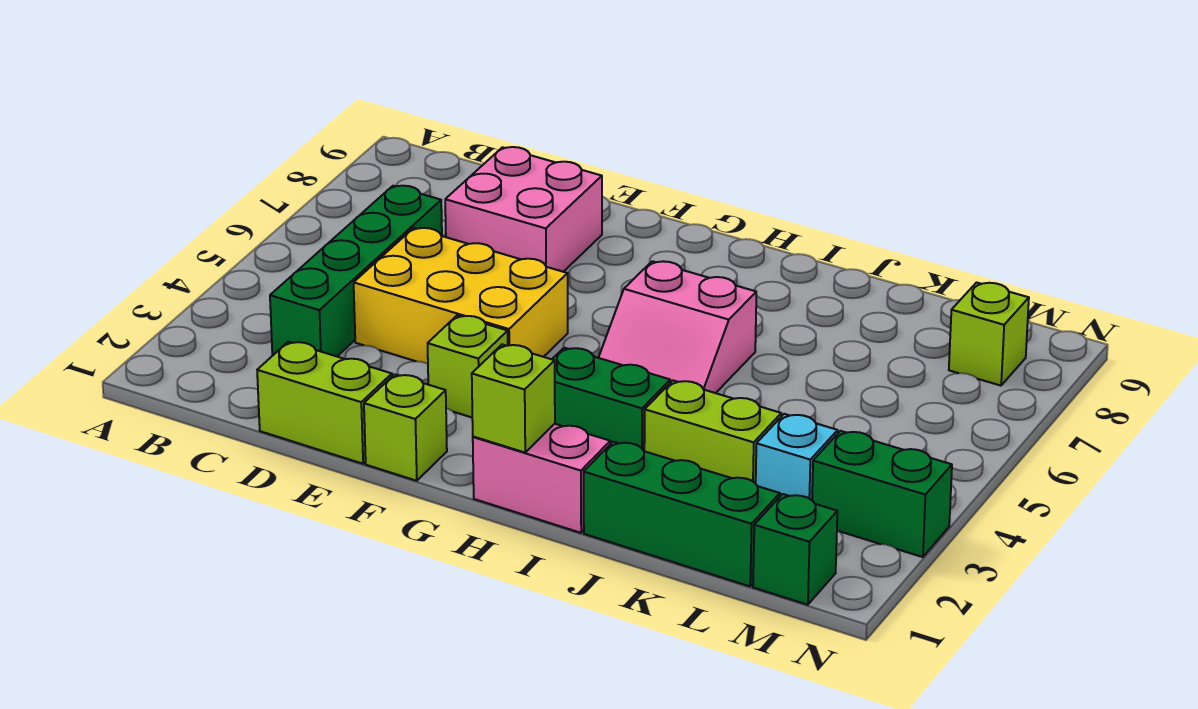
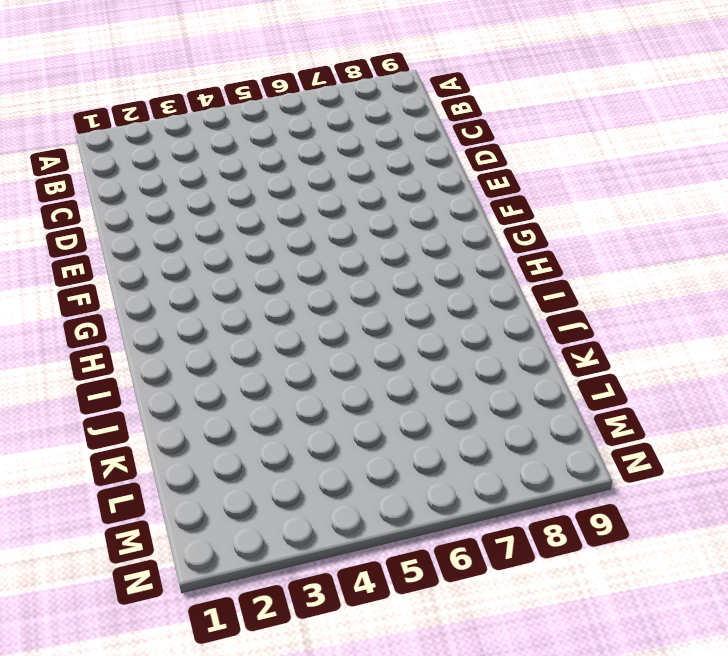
none -> green 1x4 brick [270,186,442,356]
none -> lime 1x2 brick [257,342,392,464]
none -> yellow 2x3 brick [354,228,568,364]

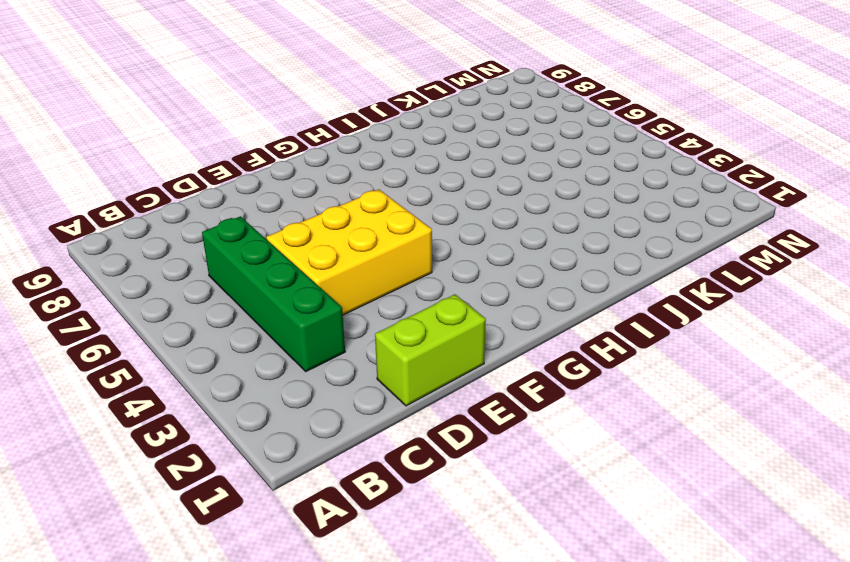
none -> pink 2x2 brick [445,147,602,272]
none -> lime 1x1 brick [364,374,447,481]
none -> lime 1x1 brick [428,315,508,417]

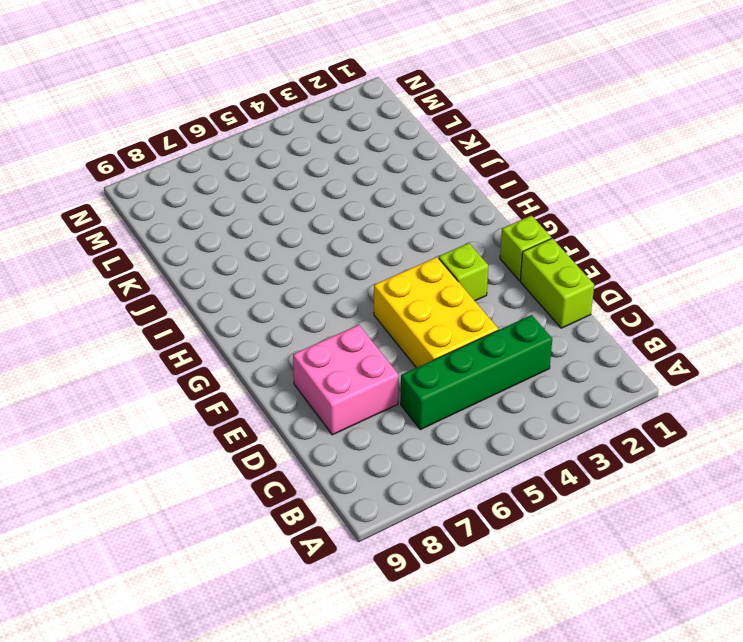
none -> pink 1x2 brick [473,424,610,533]
none -> green 1x2 brick [552,348,670,451]
none -> pink 2x2 slope [599,261,756,393]

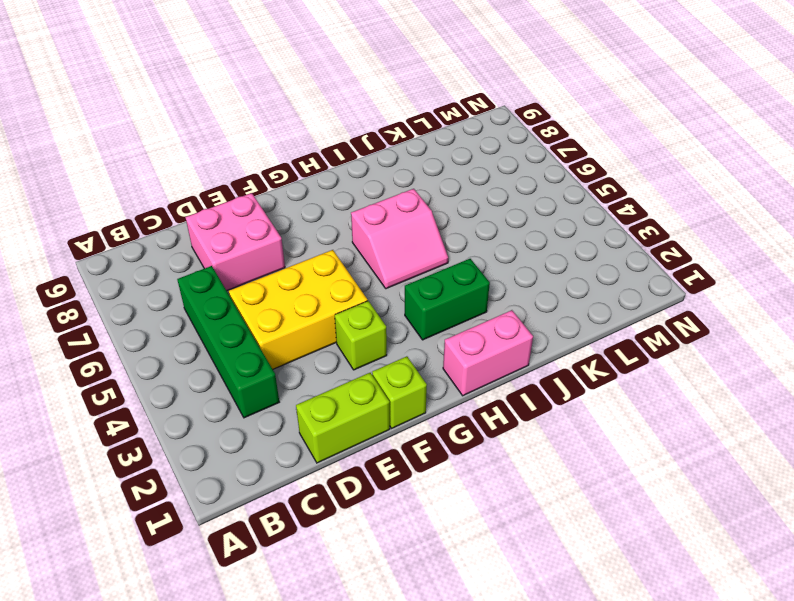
none -> green 1x3 brick [584,442,780,586]
none -> lime 1x2 brick [644,380,781,483]
none -> cyan 1x1 brick [756,414,838,500]

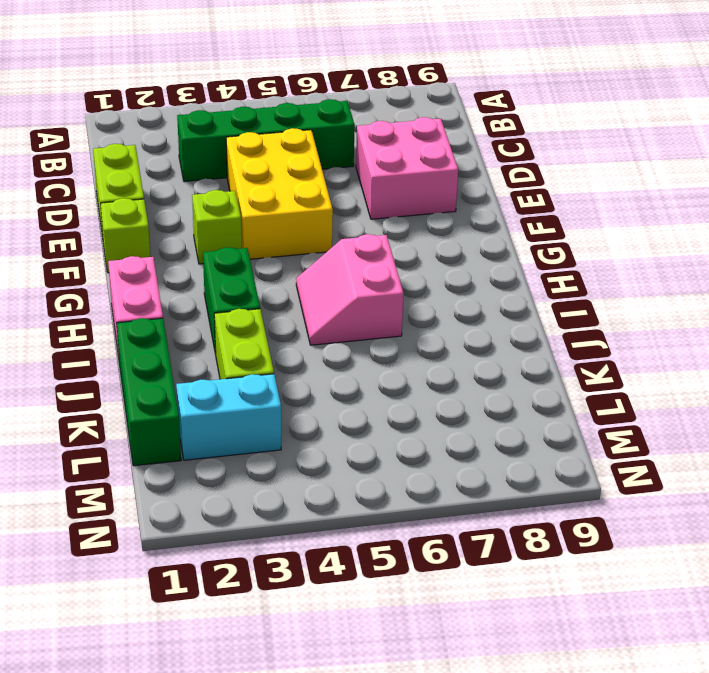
cyan 1x2 brick [176,374,281,460] -> cyan 1x1 brick [756,414,838,500]
none -> green 1x1 brick [753,494,837,605]
none -> green 1x2 brick [812,431,952,557]
none -> lime 1x1 brick [949,283,1029,386]

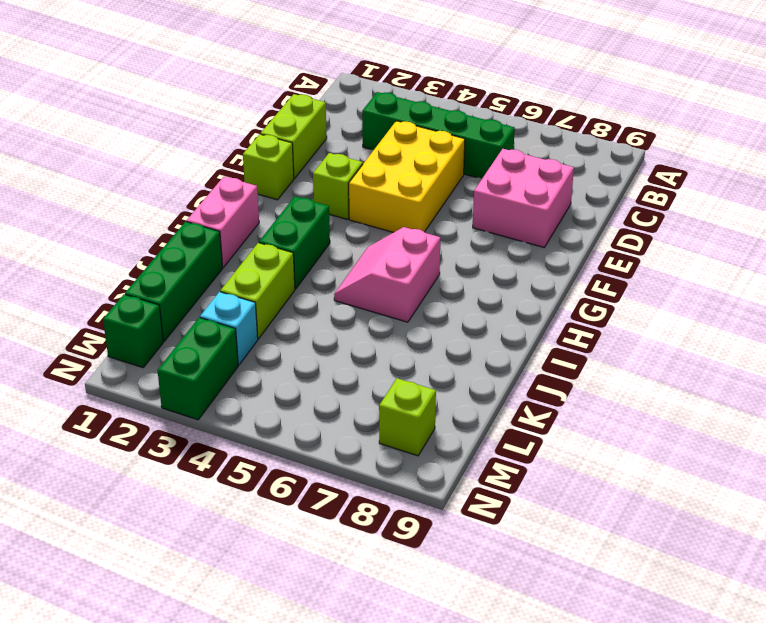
none -> lime 1x1 brick [472,344,555,452]

